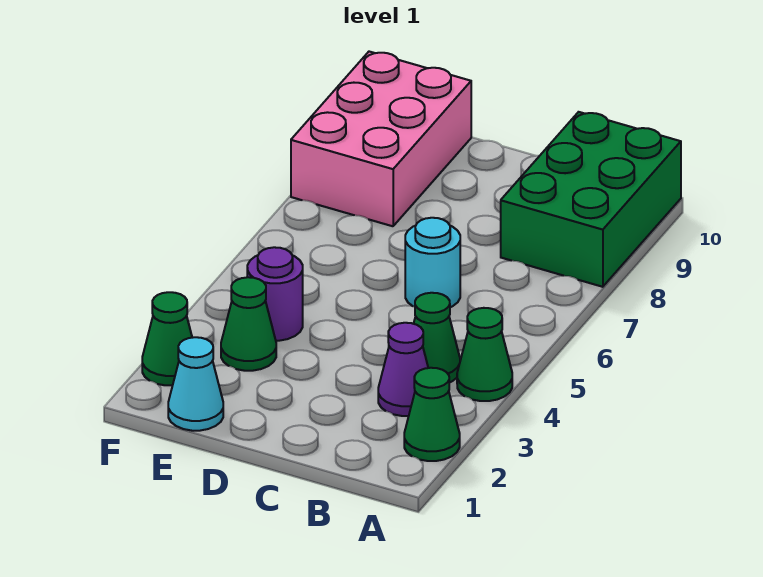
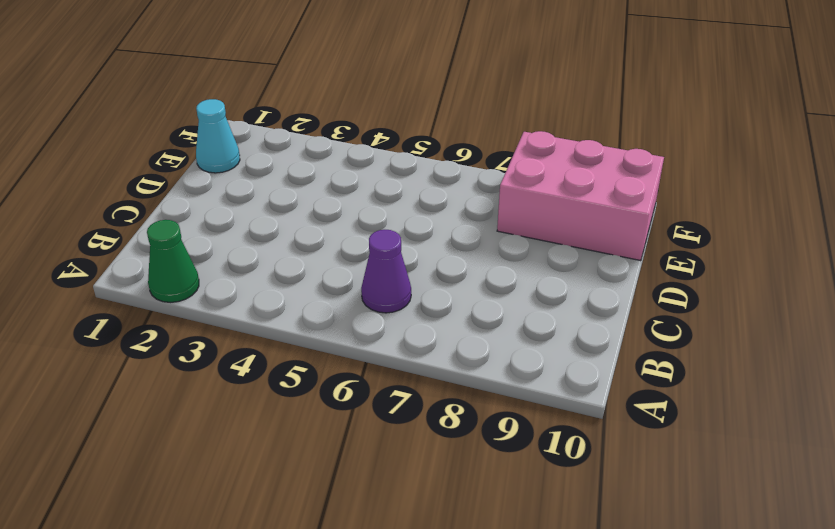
purple 1x1 cone [361,230,411,313] -> purple 1x1 cone moved to [378,323,428,416]
none -> green 1x1 cone [457,308,512,401]
none -> green 2x3 brick [501,112,681,287]

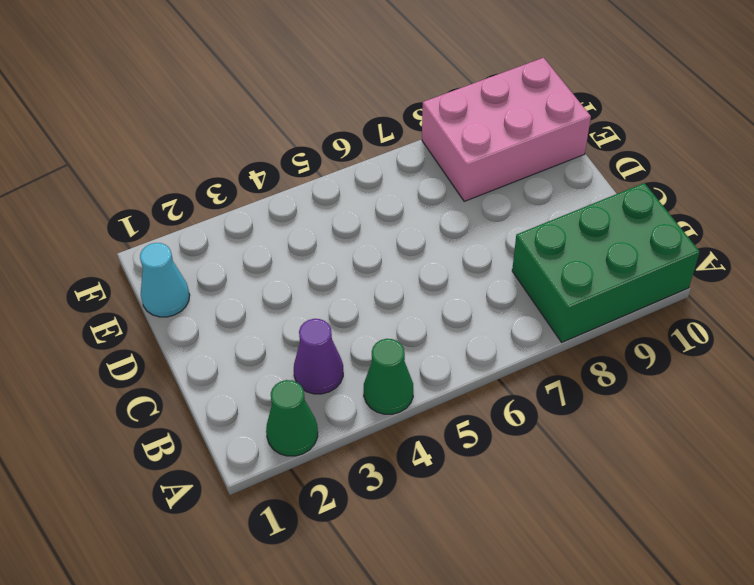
none -> green 1x1 cone [414,293,460,383]
none -> cyan 1x1 round brick [405,218,460,307]

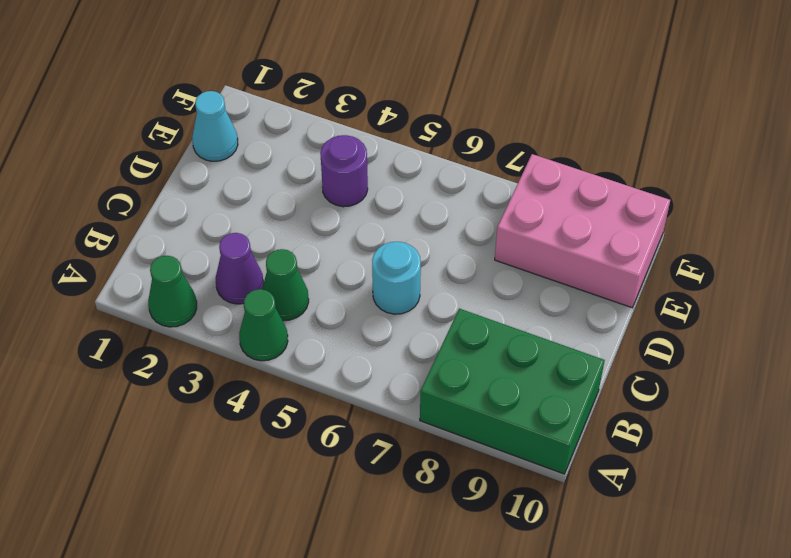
none -> green 1x1 cone [221,277,276,371]
none -> green 1x1 cone [142,292,192,385]

